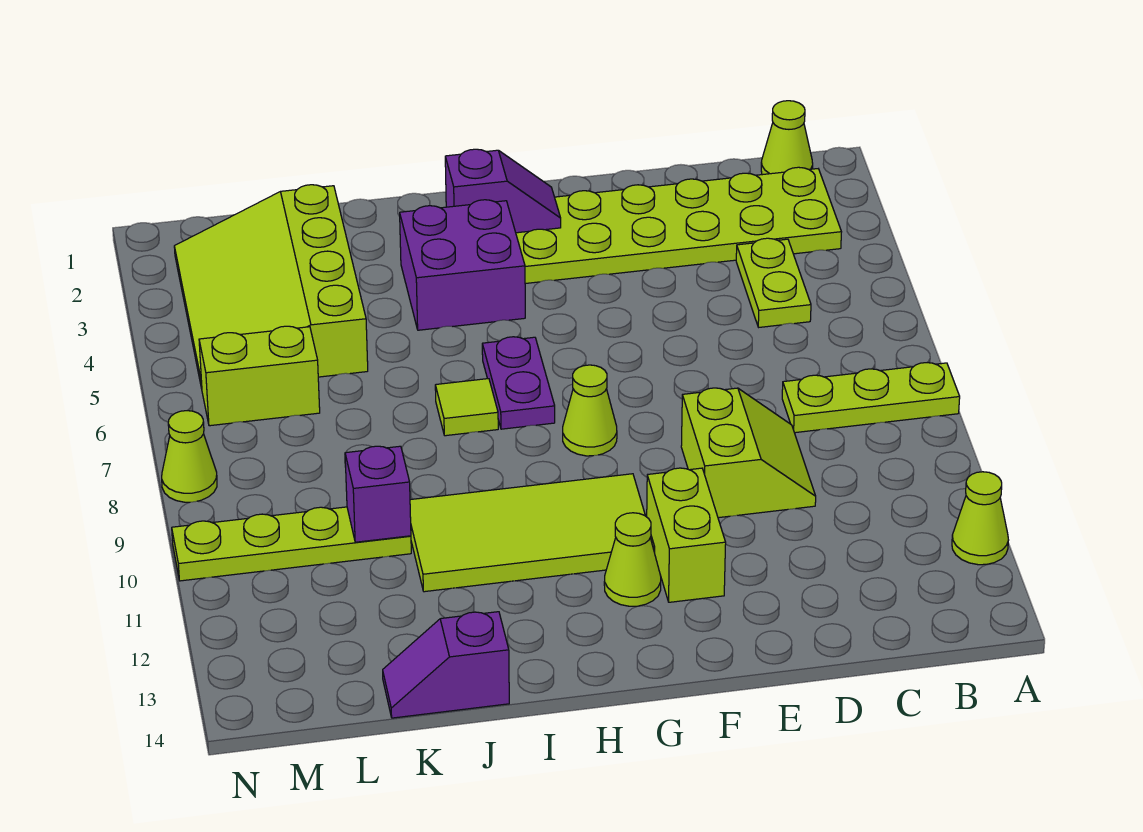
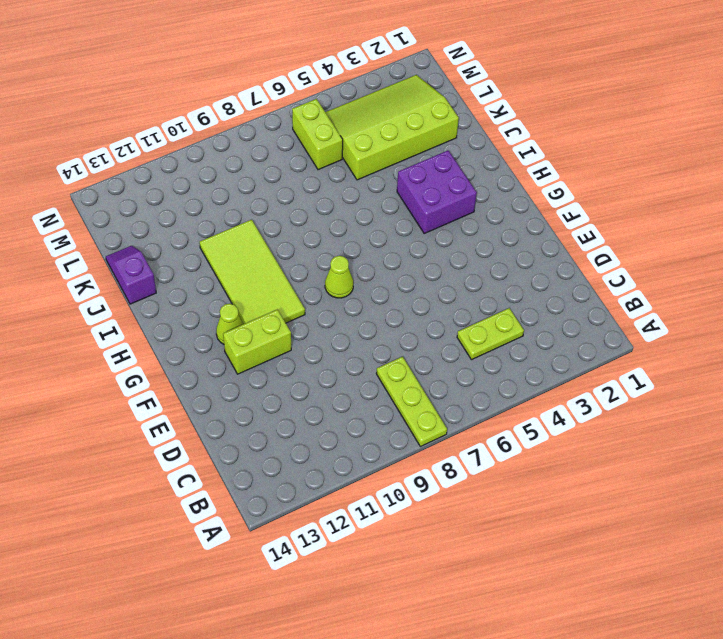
none -> lime 1x1 cone [952,472,1008,565]
none -> lime 1x1 cone [761,101,813,175]
none -> lime 2x6 plate [516,167,841,284]

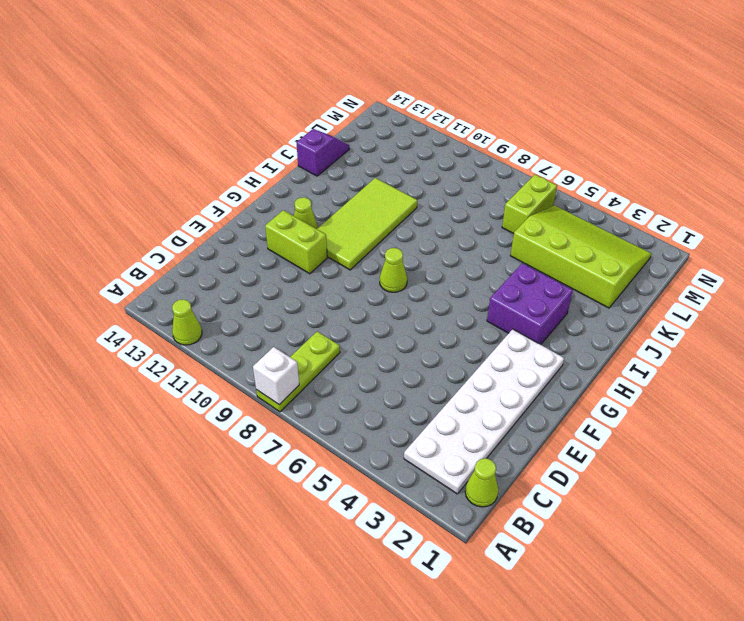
white 1x1 brick [253,347,299,405] -> none
white 2x6 plate [404,329,564,494] -> lime 2x6 plate [516,167,841,284]
none -> lime 1x2 plate [736,238,811,327]
none -> lime 2x2 slope [681,388,816,518]
none -> purple 1x2 plate [482,337,555,429]

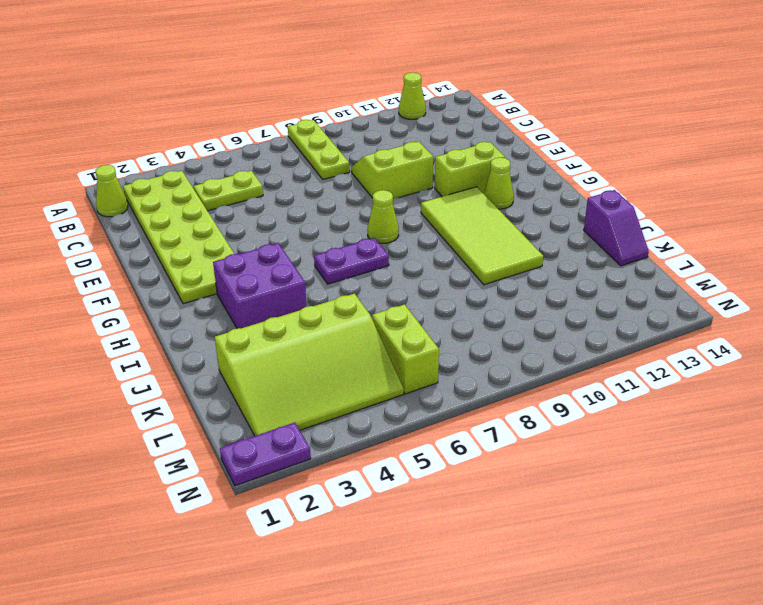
purple 1x2 plate [220,422,311,486] -> none
none -> lime 1x1 tile [435,379,498,436]
none -> lime 1x4 plate [172,507,411,581]
none -> lime 1x1 cone [162,411,217,502]

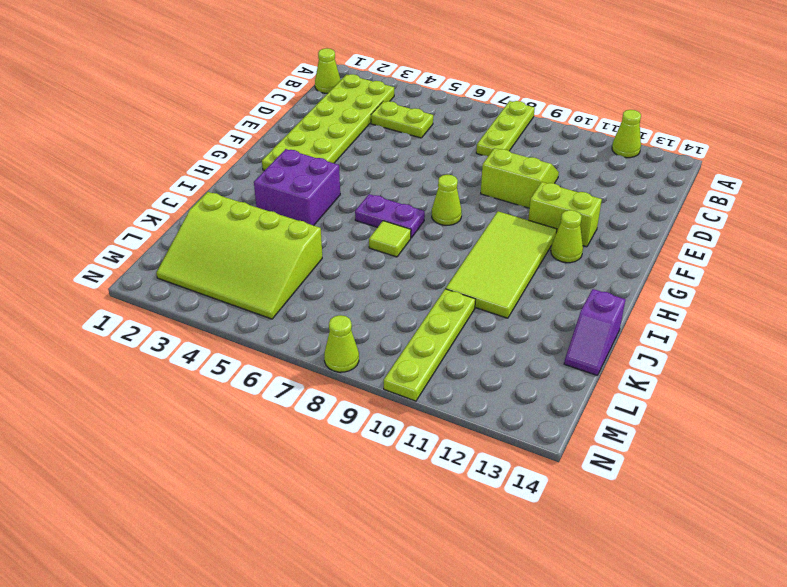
none -> lime 1x2 brick [199,326,320,426]
none -> purple 1x2 slope [445,149,561,233]
none -> purple 1x1 brick [345,446,411,542]

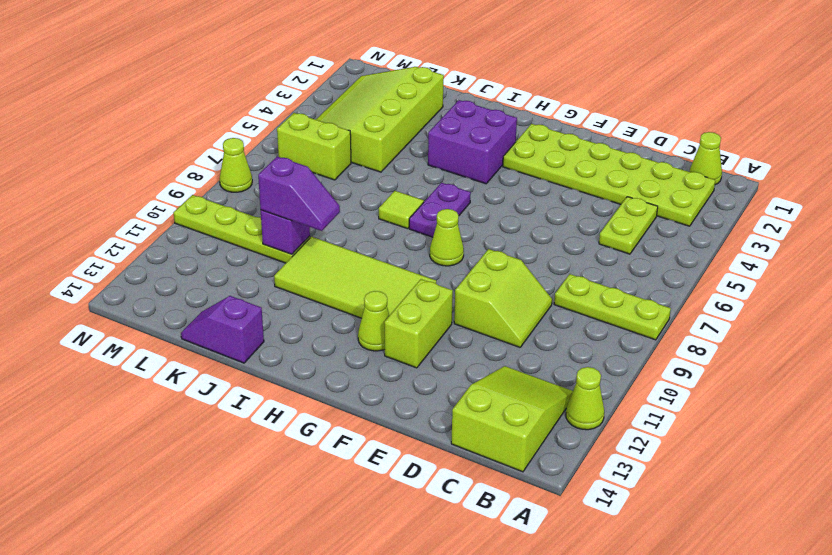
lime 2x3 slope [451,366,573,472] -> none
purple 1x2 slope [258,157,340,231] -> purple 1x2 slope moved to [445,149,561,233]

